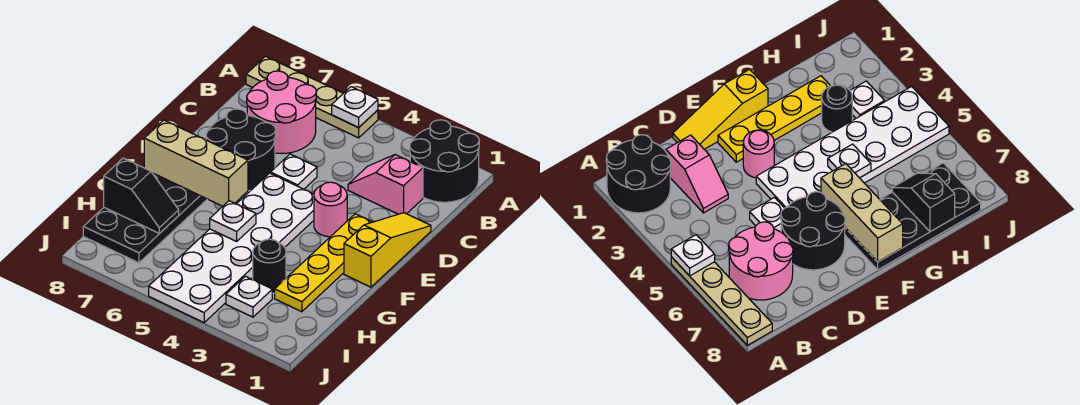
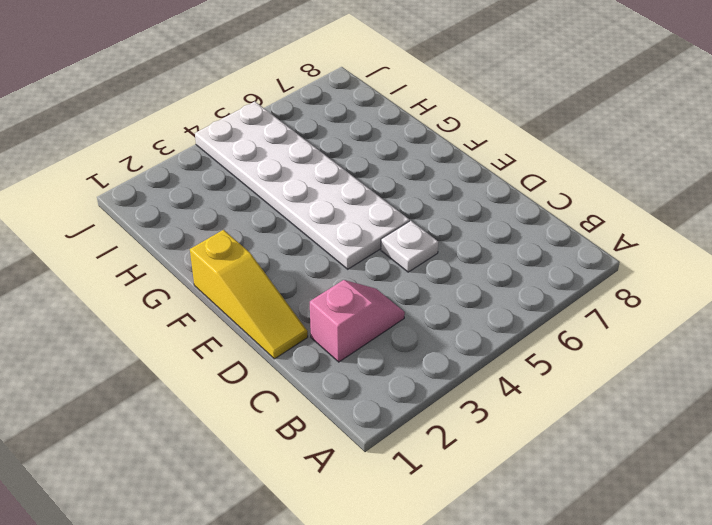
none -> black 2x2 round brick [410,120,479,202]
none -> tan 1x4 plate [246,56,378,138]
none -> pink 2x2 round brick [247,71,316,154]

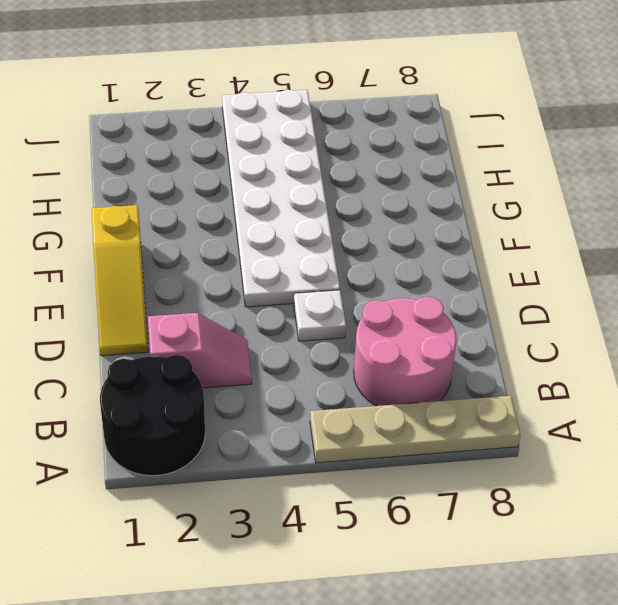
none -> black 2x2 round brick [206,109,276,191]
none -> yellow 1x4 plate [275,214,372,312]
none -> pink 1x1 round brick [314,182,347,237]

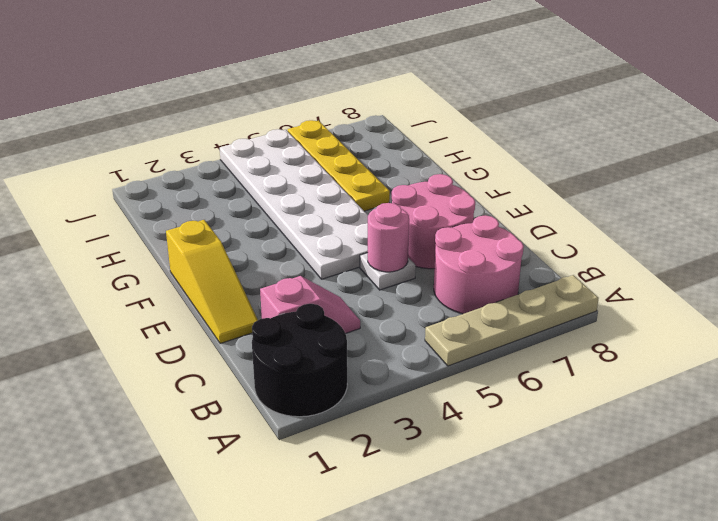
pink 1x1 round brick [368,203,409,272] -> pink 1x1 round brick moved to [314,182,347,237]
pink 2x2 round brick [392,174,475,269] -> black 2x2 round brick [206,109,276,191]
yellow 1x4 plate [288,120,390,211] -> yellow 1x4 plate moved to [275,214,372,312]
none -> black 2x4 plate [83,173,207,263]
none -> black 1x1 round brick [253,239,286,294]
none -> white 1x1 plate [226,276,272,317]

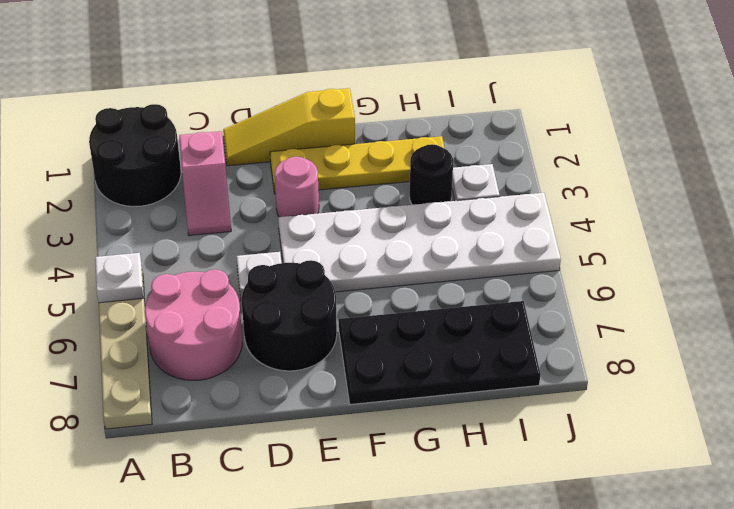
none -> tan 1x3 brick [144,120,248,206]
none -> white 1x1 plate [210,201,256,241]
none -> black 1x2 slope [104,158,179,233]

